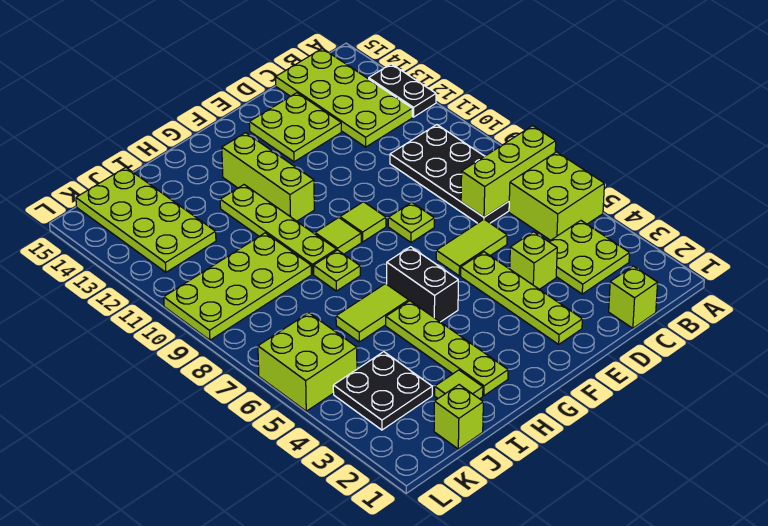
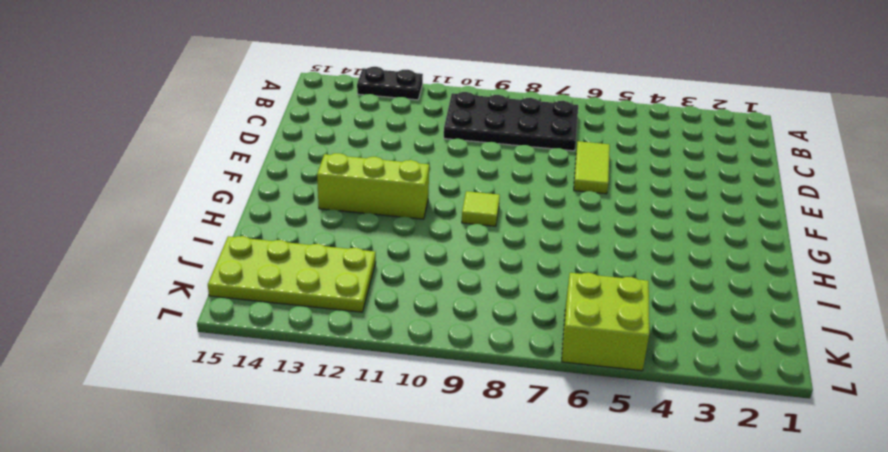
none -> lime 2x2 brick [509,152,604,240]
none -> lime 2x2 plate [549,221,630,294]
none -> lime 2x4 plate [276,48,412,147]

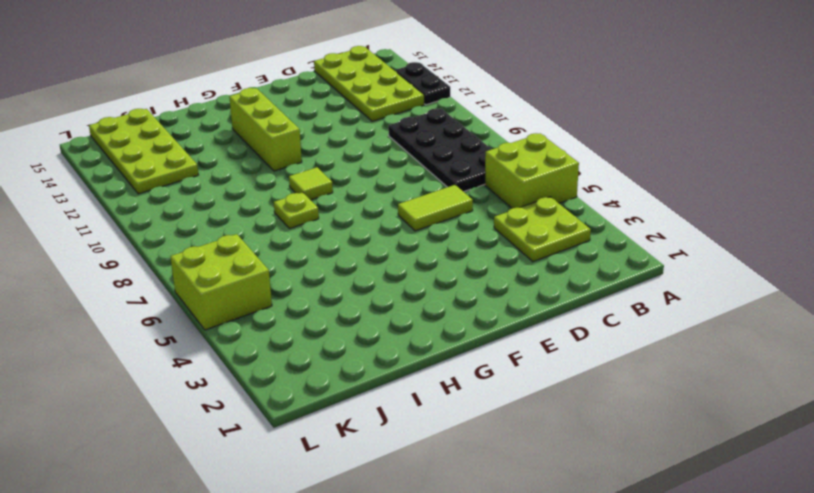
none -> lime 1x1 brick [609,266,658,328]
none -> lime 1x1 brick [510,232,557,289]
none -> lime 2x2 plate [249,93,341,162]

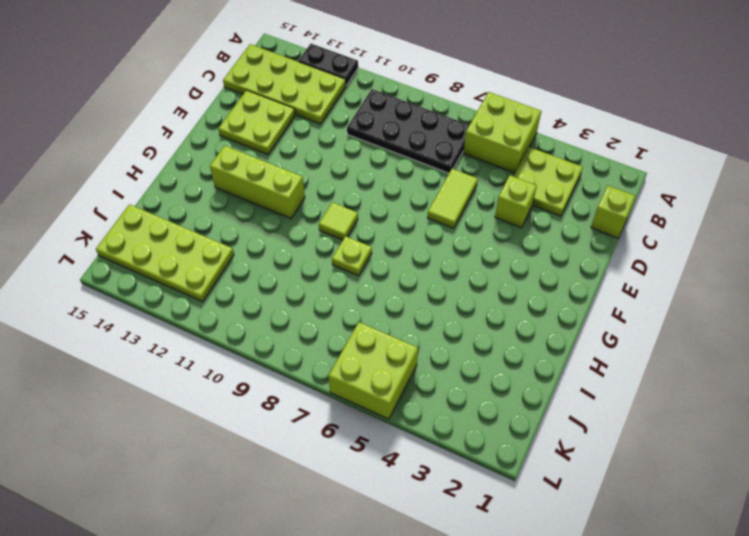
none -> lime 1x4 plate [461,252,582,344]
none -> lime 1x1 plate [388,202,434,243]
none -> lime 1x1 tile [340,202,386,242]

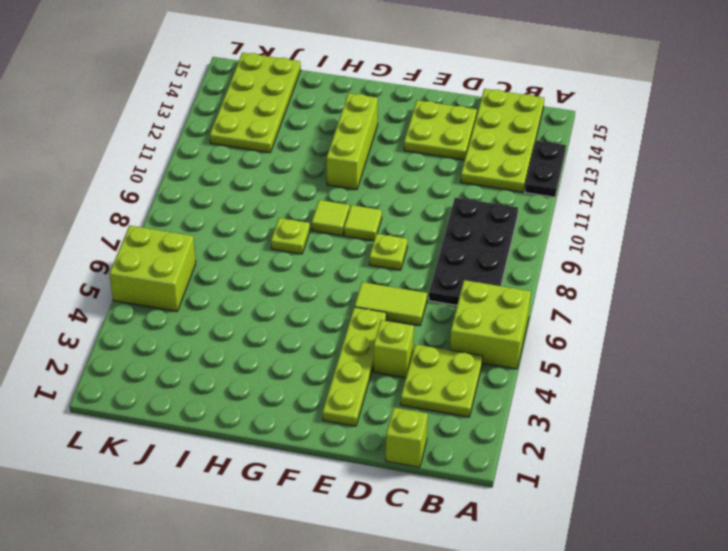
none -> black 1x2 brick [387,247,458,322]
none -> lime 1x4 plate [386,301,508,396]
none -> lime 1x2 tile [336,284,409,342]

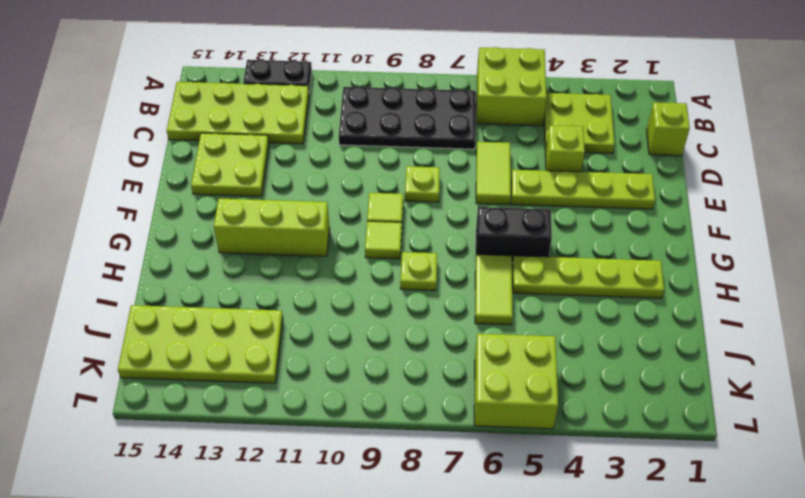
none -> lime 1x4 plate [220,185,336,274]
none -> lime 1x1 tile [435,370,483,399]
none -> lime 2x4 plate [164,233,311,340]

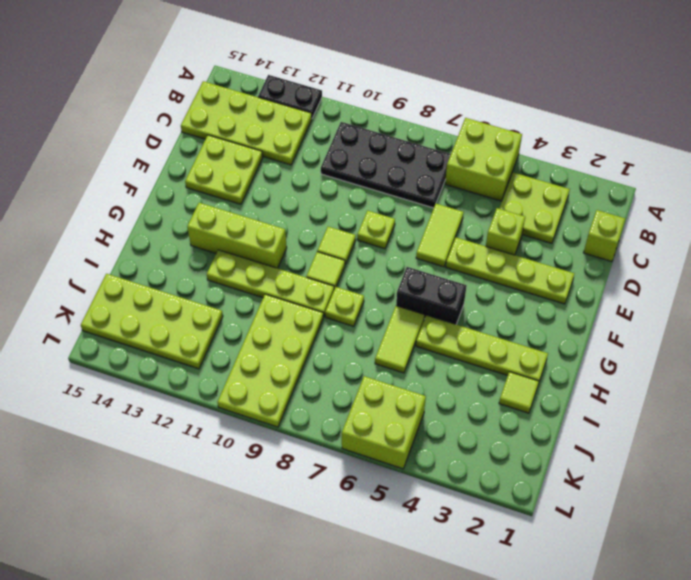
none -> lime 1x1 brick [434,385,483,449]
none -> black 2x2 plate [333,352,432,430]
none -> lime 1x3 brick [461,126,556,217]

